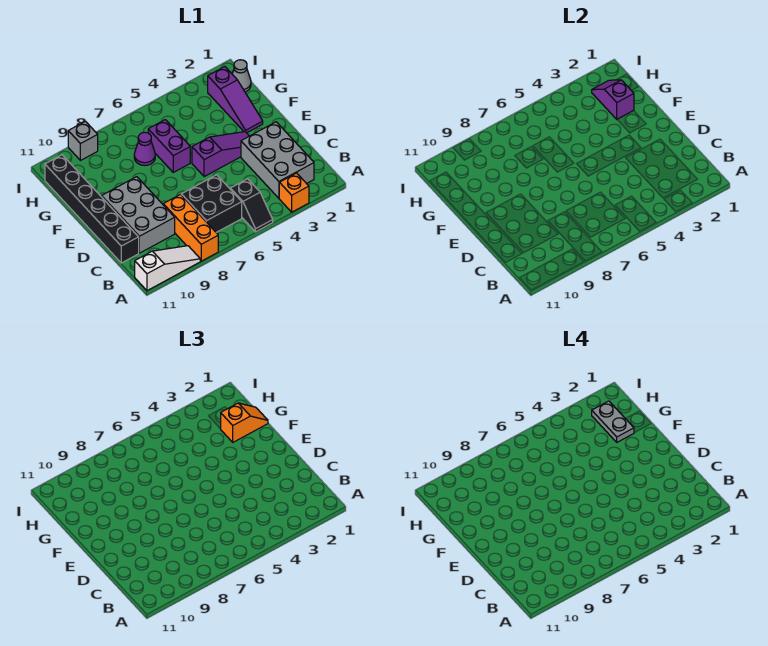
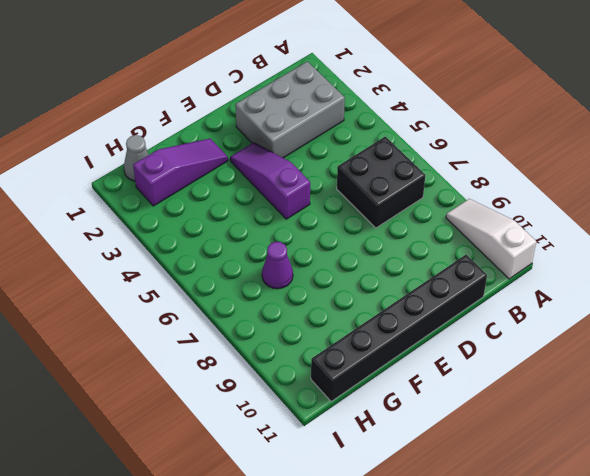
none -> orange 1x1 brick [279,173,309,212]
none -> black 1x2 slope [230,179,273,232]
none -> orange 1x3 brick [163,195,218,261]

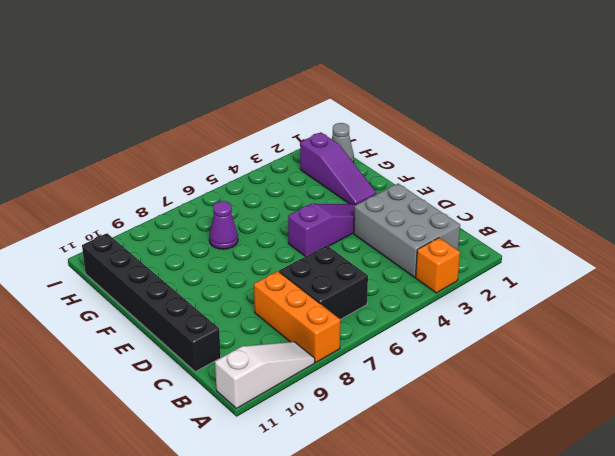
none -> black 1x2 slope [230,179,273,232]
none -> grey 2x3 brick [101,177,175,253]
none -> purple 1x2 brick [148,120,190,172]

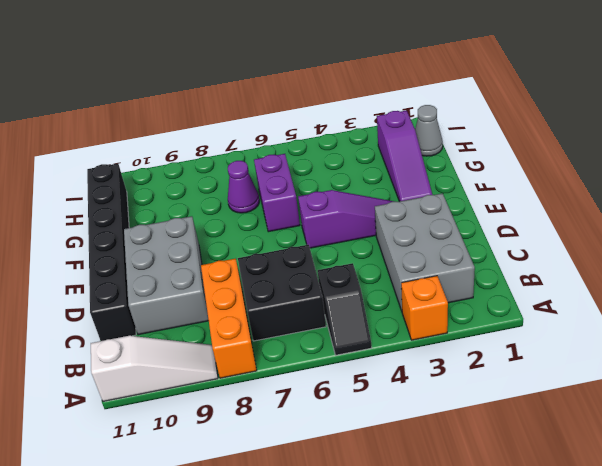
none -> grey 1x1 brick [68,121,98,161]
none -> purple 1x2 slope [592,80,634,119]
none -> orange 1x2 slope [221,403,268,442]

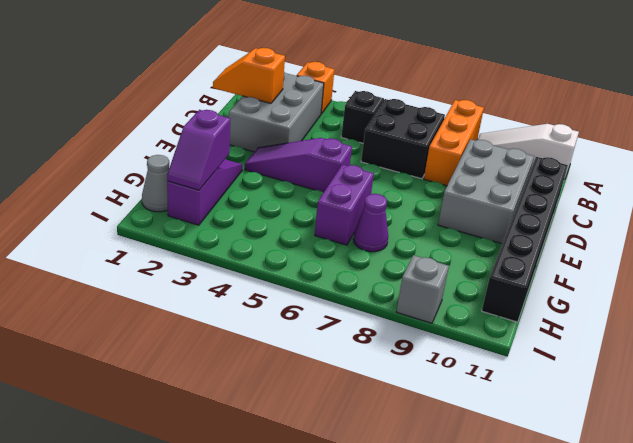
orange 1x2 slope [213,48,285,103] -> orange 1x2 slope moved to [221,403,268,442]
none -> grey 1x2 plate [592,401,634,442]

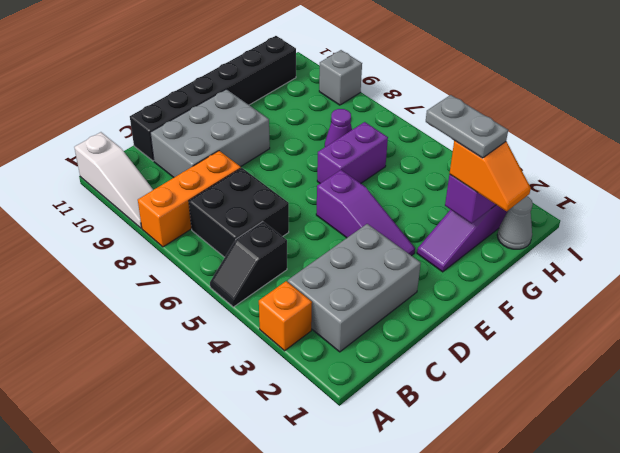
grey 1x2 plate [426,95,508,158] -> grey 1x2 plate turned to [592,401,634,442]

